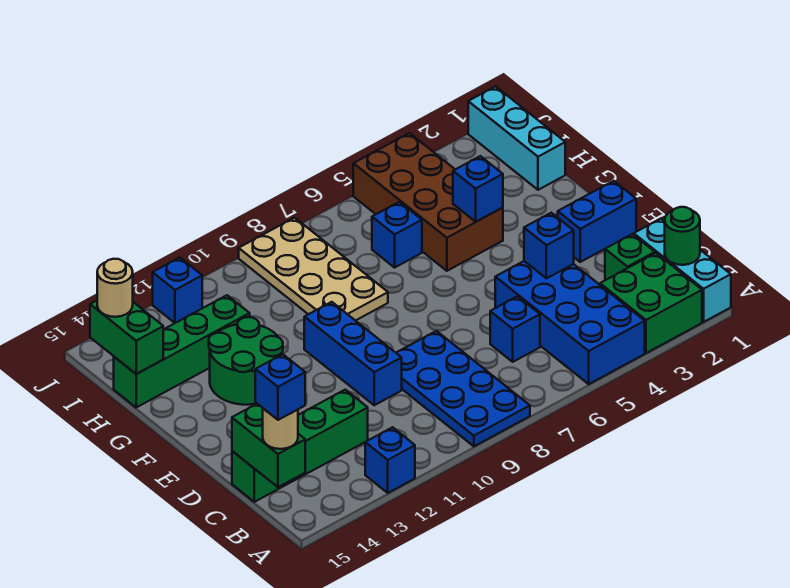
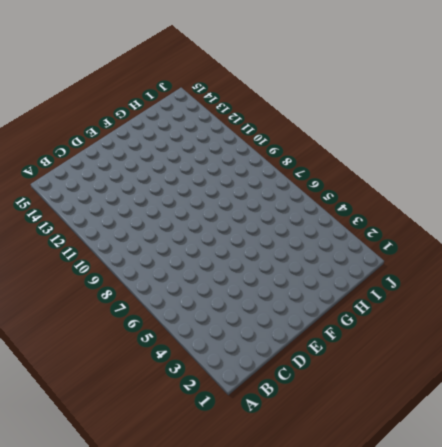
none -> cyan 1x3 brick [634,219,731,322]
none -> green 2x2 brick [600,253,702,353]
none -> blue 2x4 brick [495,261,645,384]

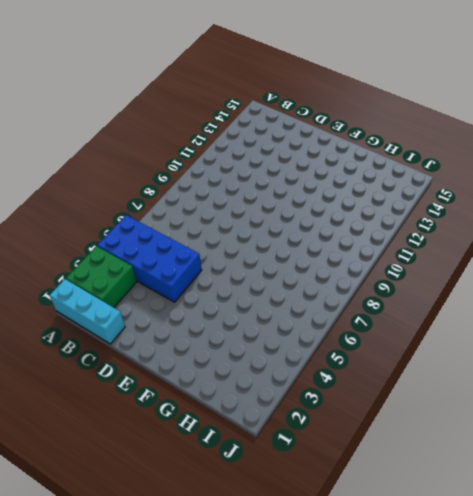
none -> blue 2x4 plate [397,331,530,446]
none -> blue 1x1 brick [365,427,415,493]
none -> green 1x1 brick [605,234,655,280]

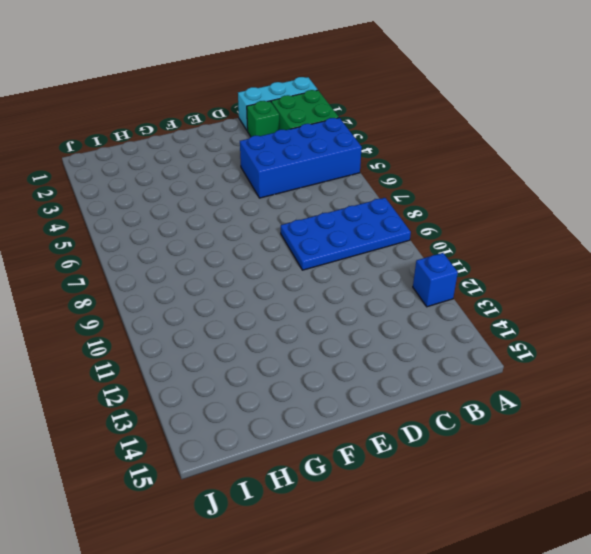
none -> blue 1x1 brick [490,296,540,362]
none -> green 1x4 brick [232,390,368,502]
none -> blue 1x3 brick [304,302,402,405]

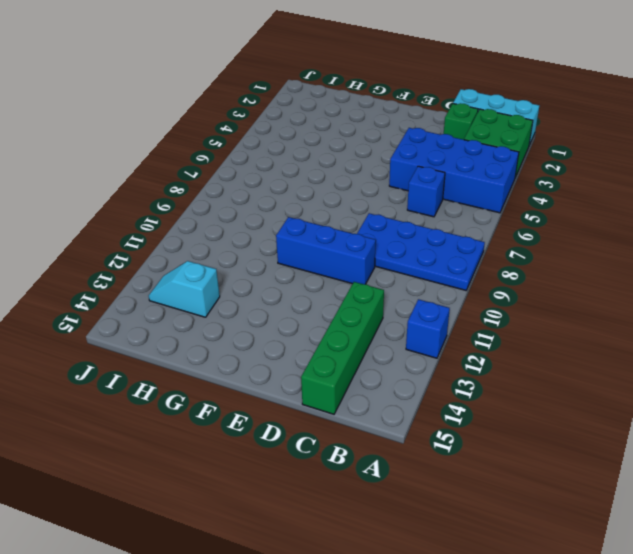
cyan 1x2 slope [149,261,220,317] -> green 1x4 brick [114,295,250,407]
none -> blue 1x2 brick [558,181,636,262]
none -> green 2x2 round brick [209,317,283,405]
none -> brown 2x4 brick [353,133,503,271]

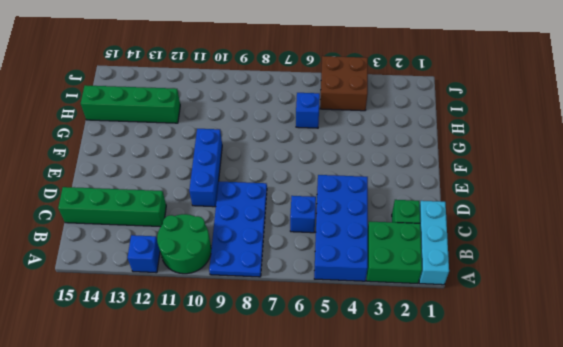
green 2x2 round brick [157,214,211,274] -> green 2x2 round brick moved to [209,317,283,405]
brown 2x2 brick [320,56,368,111] -> brown 2x4 brick [353,133,503,271]
none -> blue 1x2 brick [558,181,636,262]
none -> tan 2x4 plate [239,218,388,321]
none -> cyan 1x3 brick [468,86,565,190]

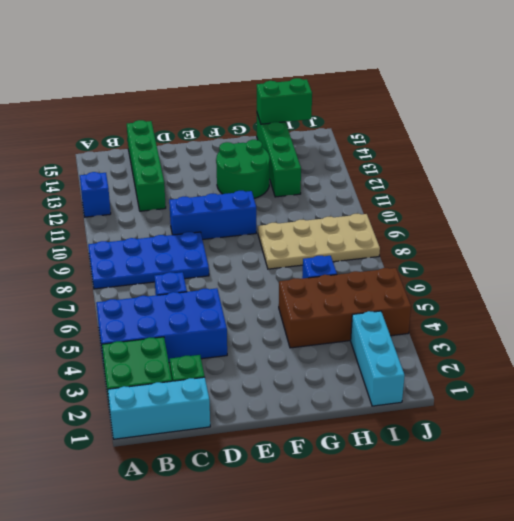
cyan 1x3 brick [351,311,405,406] -> cyan 1x3 brick turned to [468,86,565,190]
none -> blue 1x2 brick [558,181,636,262]
none -> blue 1x1 brick [153,257,202,323]
none -> green 1x1 round brick [665,207,700,265]

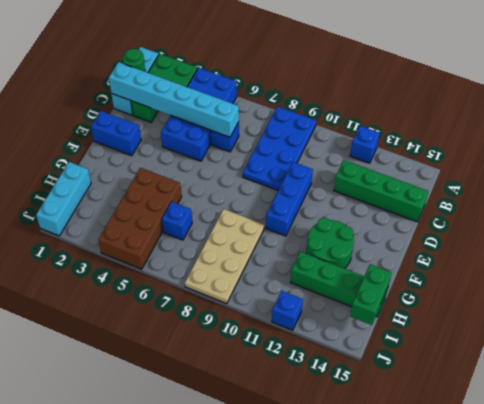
cyan 1x6 brick [109,62,239,137] -> none
none -> green 1x2 brick [232,404,305,487]
none -> blue 1x1 brick [524,213,574,278]
none -> blue 1x1 brick [453,156,503,222]

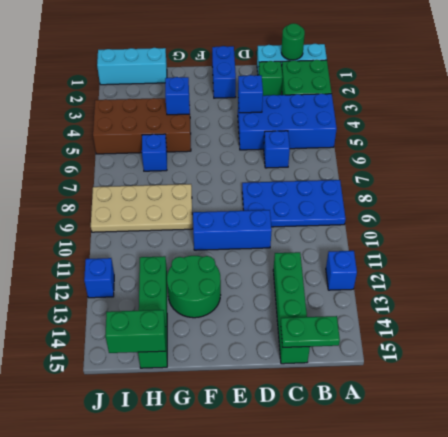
green 1x2 plate [281,316,340,347] -> green 1x2 brick [232,404,305,487]
none -> tan 1x1 round brick [263,409,298,449]
none -> tan 1x1 round brick [97,259,133,317]
none -> blue 1x1 brick [255,354,305,420]

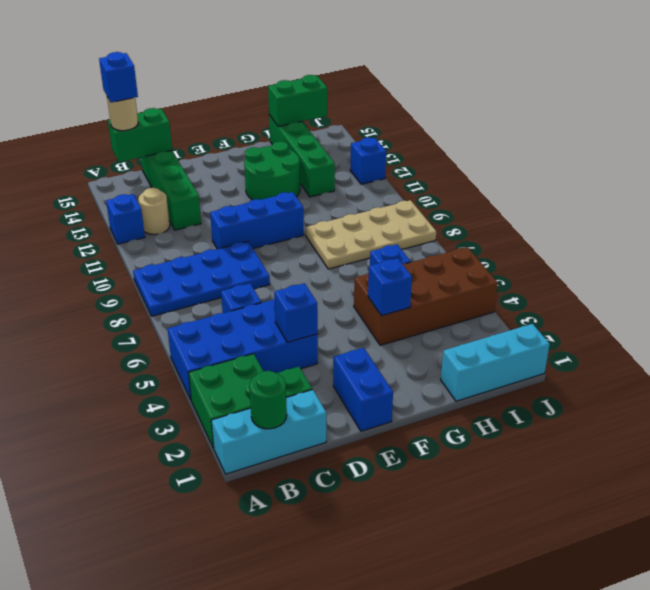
tan 1x1 round brick [138,188,170,235] -> tan 1x1 round brick moved to [97,259,133,317]

